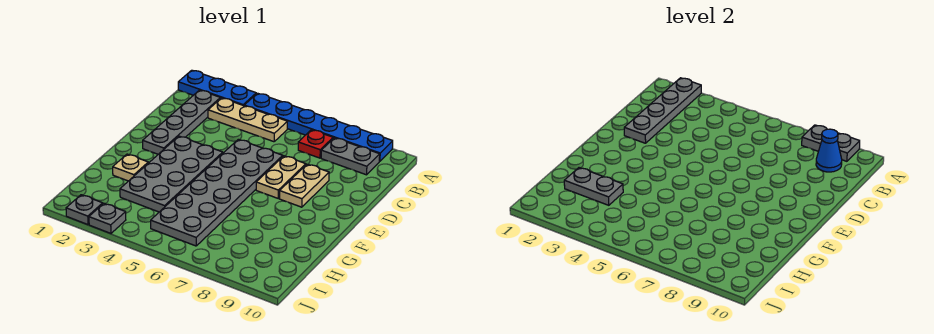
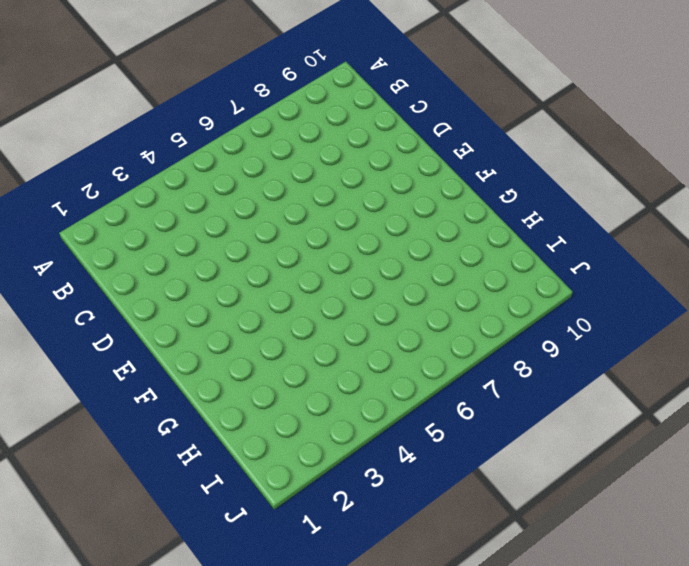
none -> blue 1x3 plate [178,70,256,106]
none -> blue 1x6 plate [244,93,393,161]
none -> grey 1x4 plate [143,90,220,154]

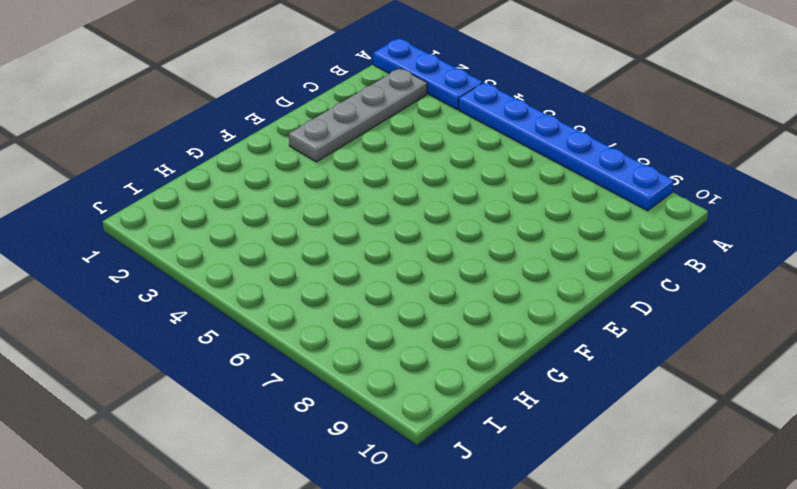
none -> tan 1x3 plate [208,98,287,142]
none -> red 1x1 plate [298,130,333,158]
none -> grey 1x2 plate [321,138,380,175]

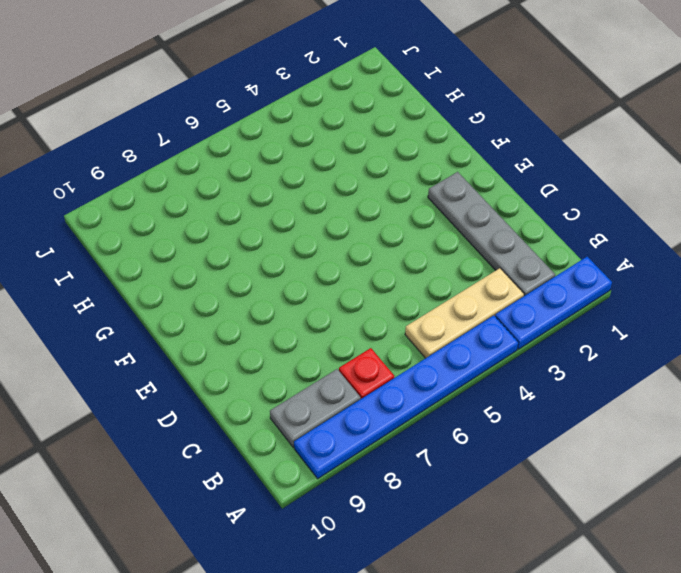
none -> grey 2x6 plate [151,139,283,246]
none -> tan 1x2 plate [256,156,306,198]
none -> tan 1x2 plate [279,164,329,207]

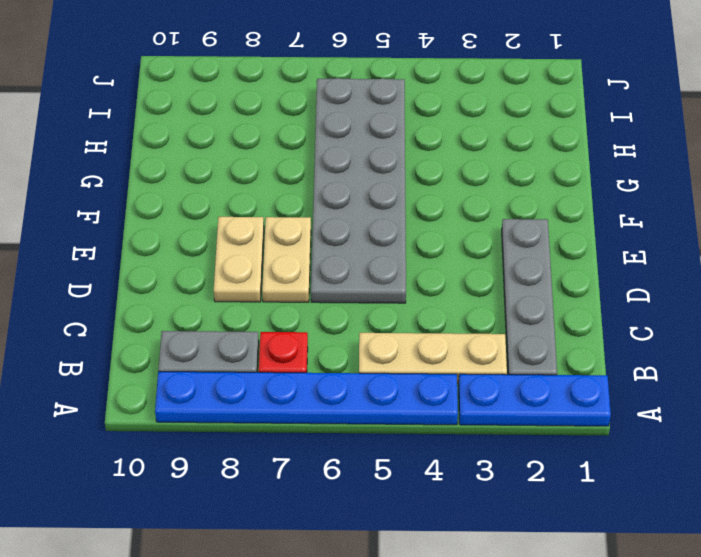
none -> grey 2x4 plate [120,136,223,212]
none -> tan 1x1 plate [113,154,148,181]
none -> grey 1x1 plate [66,195,103,225]

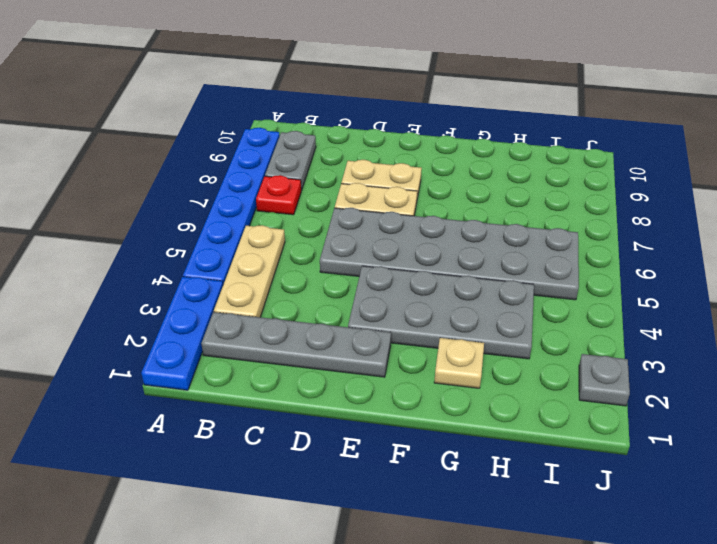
none -> grey 1x1 plate [89,204,126,233]
none -> grey 1x4 plate [624,78,701,143]
none -> grey 1x2 plate [802,125,860,161]

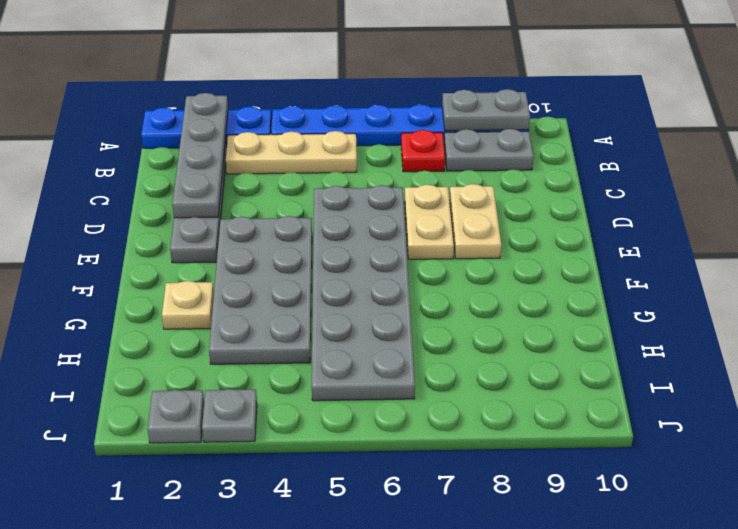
none -> blue 1x1 cone [816,129,842,172]
none -> grey 1x2 plate [564,168,623,205]

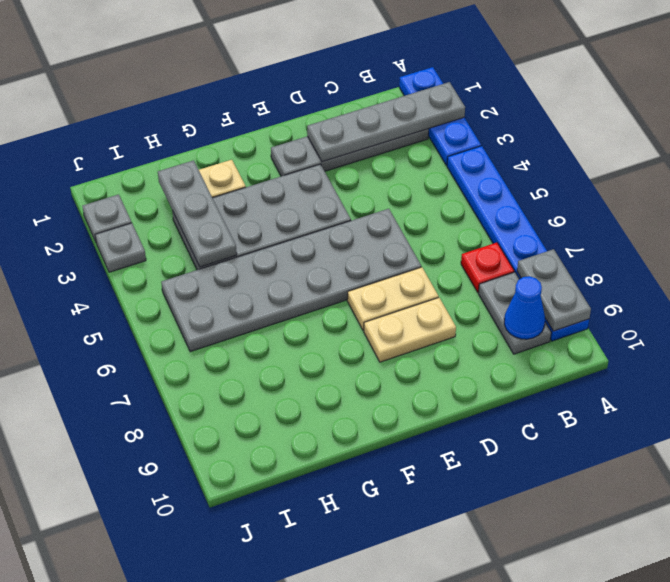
grey 1x3 plate [158,160,237,267] -> grey 1x2 plate [564,168,623,205]
none -> tan 1x3 plate [208,98,287,142]

